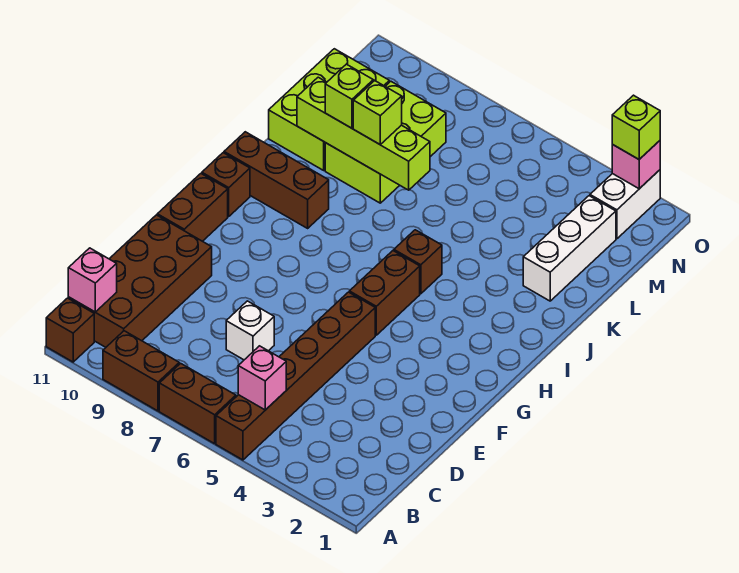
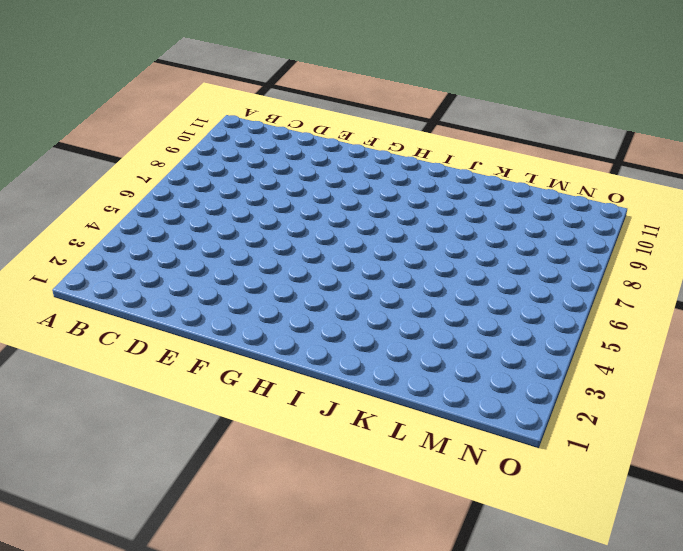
none -> brown 1x6 brick [216,292,375,460]
none -> brown 1x2 brick [159,363,236,444]
none -> brown 1x2 brick [103,331,179,411]

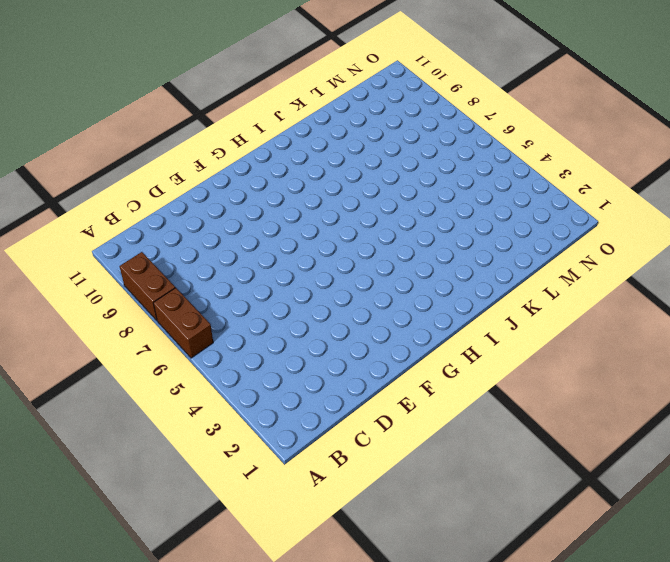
none -> brown 1x6 brick [216,292,375,460]
none -> brown 1x1 brick [46,298,94,362]
none -> brown 2x4 brick [68,215,212,347]

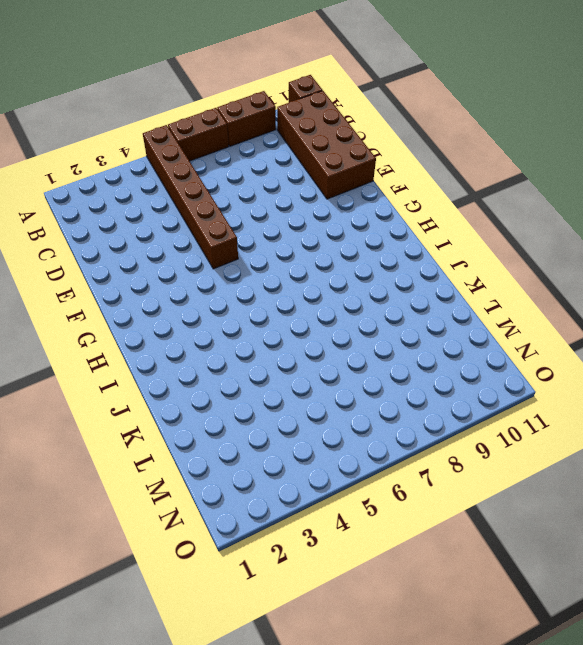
none -> white 1x1 brick [226,301,274,360]
none -> brown 1x2 brick [157,174,228,241]
none -> brown 1x2 brick [349,251,420,335]

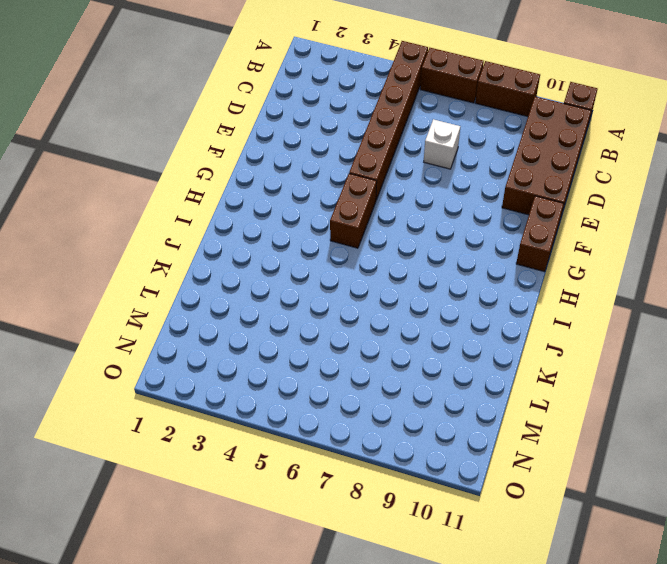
none -> brown 1x1 brick [202,153,250,216]
none -> brown 1x1 brick [394,230,442,294]
none -> brown 1x3 brick [224,132,329,228]

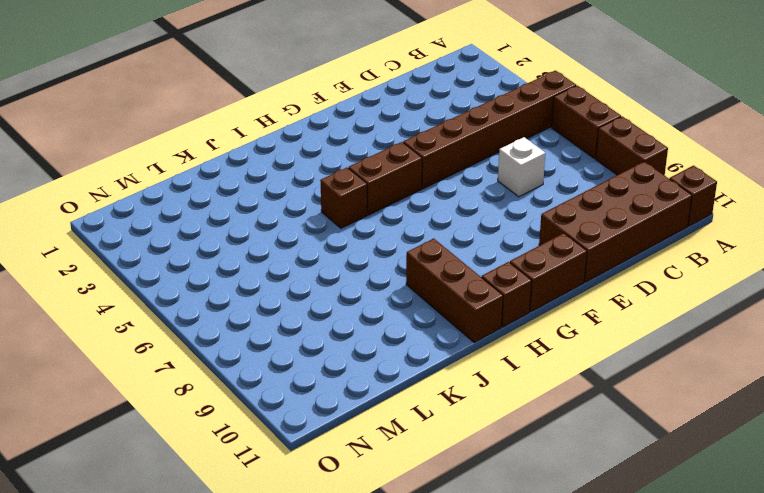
none -> white 1x3 brick [523,196,616,301]
none -> lime 2x3 brick [325,81,446,203]
none -> lime 2x3 brick [269,49,389,170]

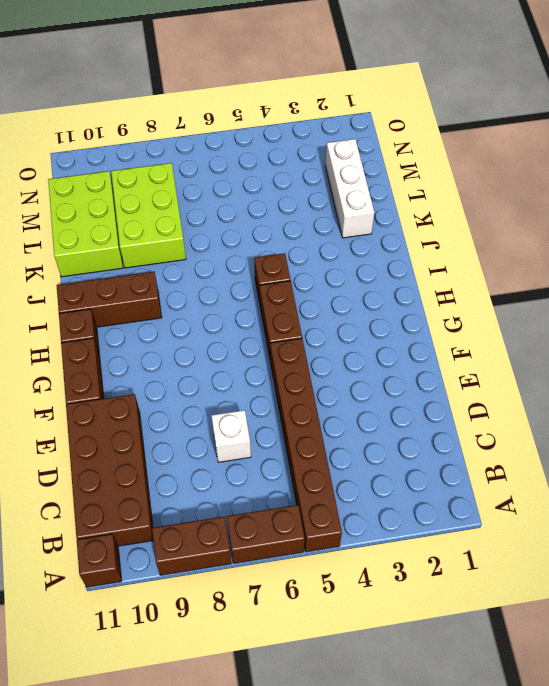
none -> white 1x2 brick [590,170,660,239]
none -> pink 1x1 brick [238,346,286,410]
none -> pink 1x1 brick [68,248,117,312]

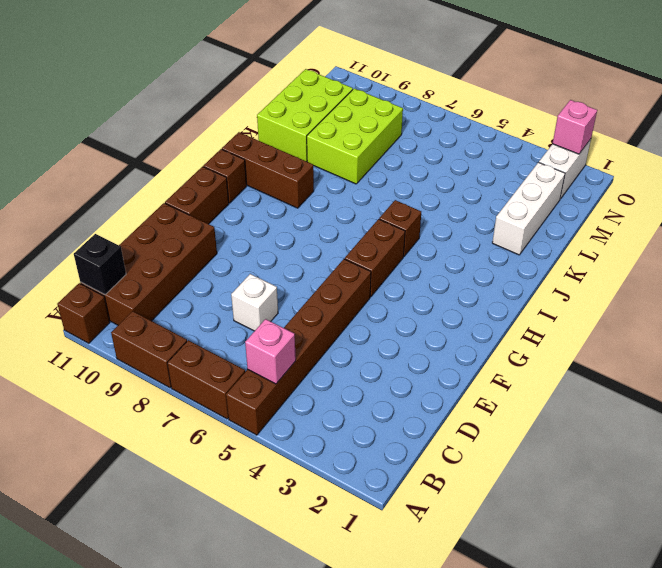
black 1x1 brick [74,234,126,295] -> pink 1x1 brick [68,248,117,312]
none -> lime 1x4 brick [297,77,430,190]
none -> lime 1x1 brick [353,81,402,144]
none -> lime 1x1 brick [325,64,373,128]

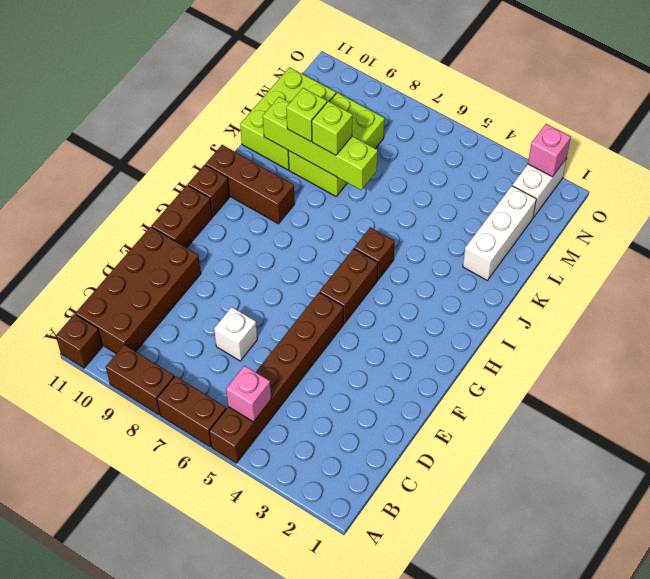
none -> pink 1x1 brick [68,248,117,312]
none -> lime 1x1 brick [612,95,660,159]

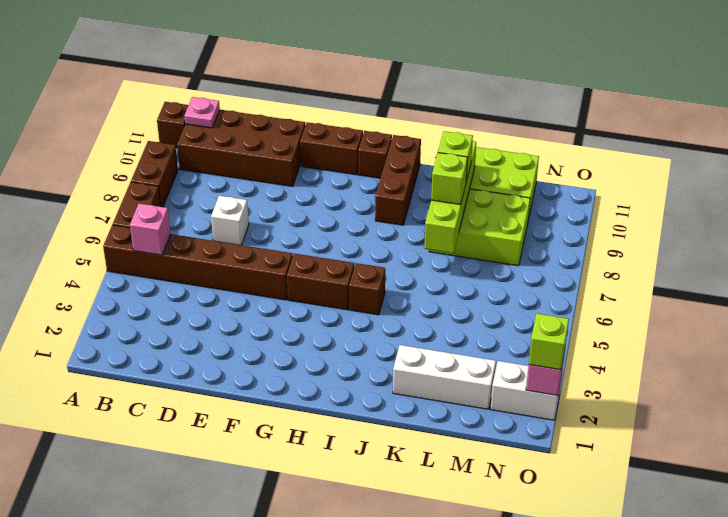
pink 1x1 plate [184,97,220,128] -> pink 1x1 brick [68,248,117,312]

